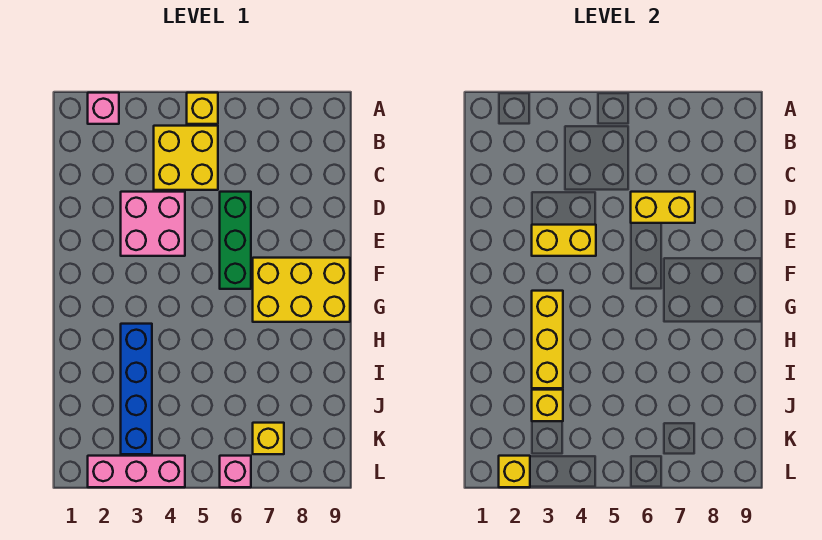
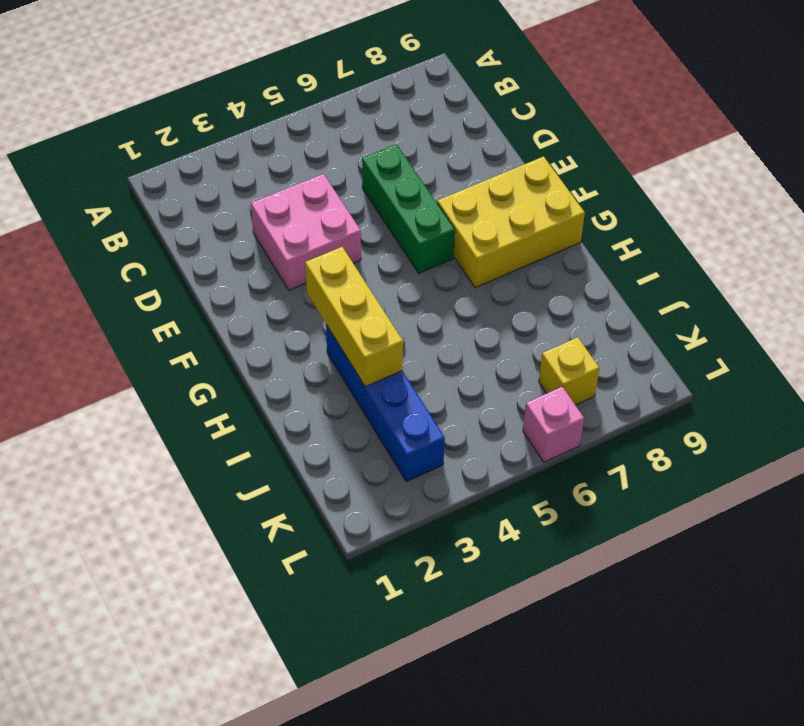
none -> pink 1x1 brick [88,93,119,124]
none -> yellow 1x1 brick [187,93,218,124]
none -> yellow 2x2 brick [154,126,218,190]

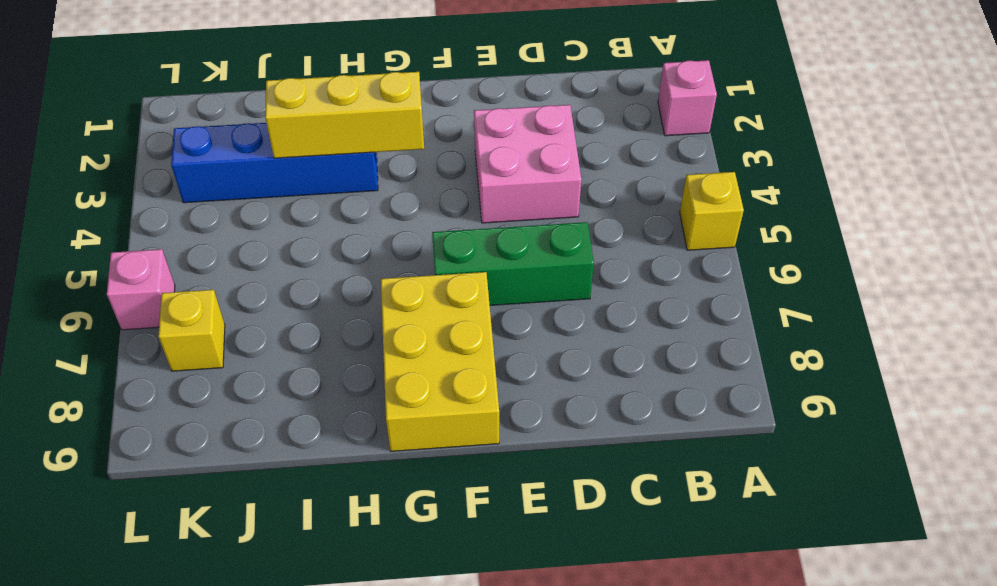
none -> yellow 2x2 brick [154,126,218,190]
none -> pink 1x3 brick [88,456,185,487]
none -> yellow 1x2 brick [631,192,695,223]

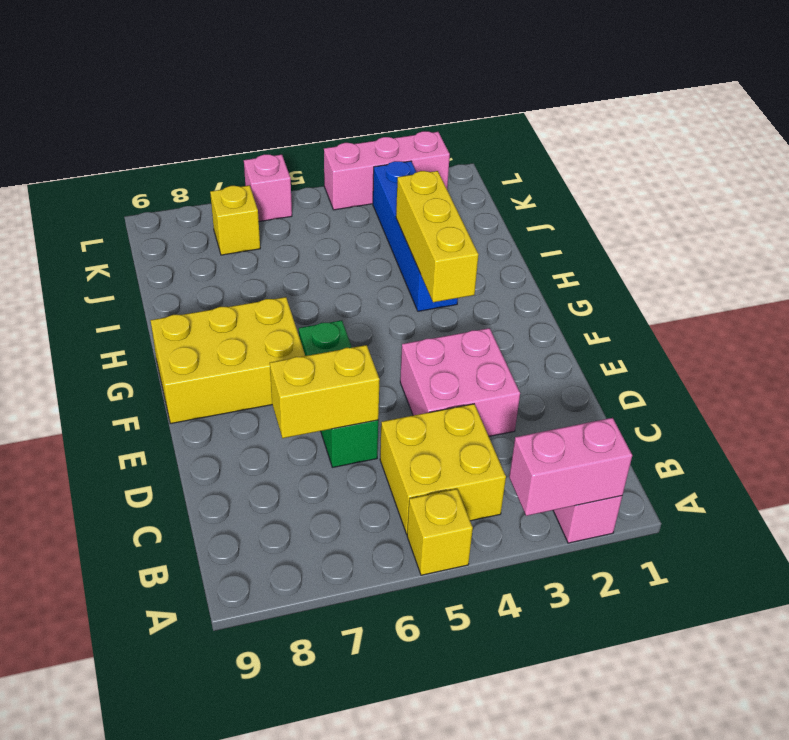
pink 1x2 brick [509,418,632,516] -> none
none -> yellow 1x2 brick [532,225,596,256]
none -> yellow 1x1 brick [532,390,563,421]
none -> yellow 1x1 brick [499,456,530,487]

